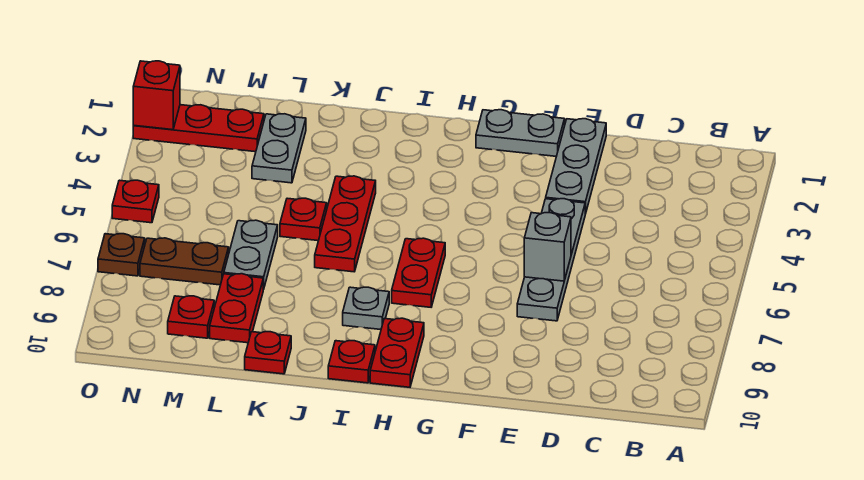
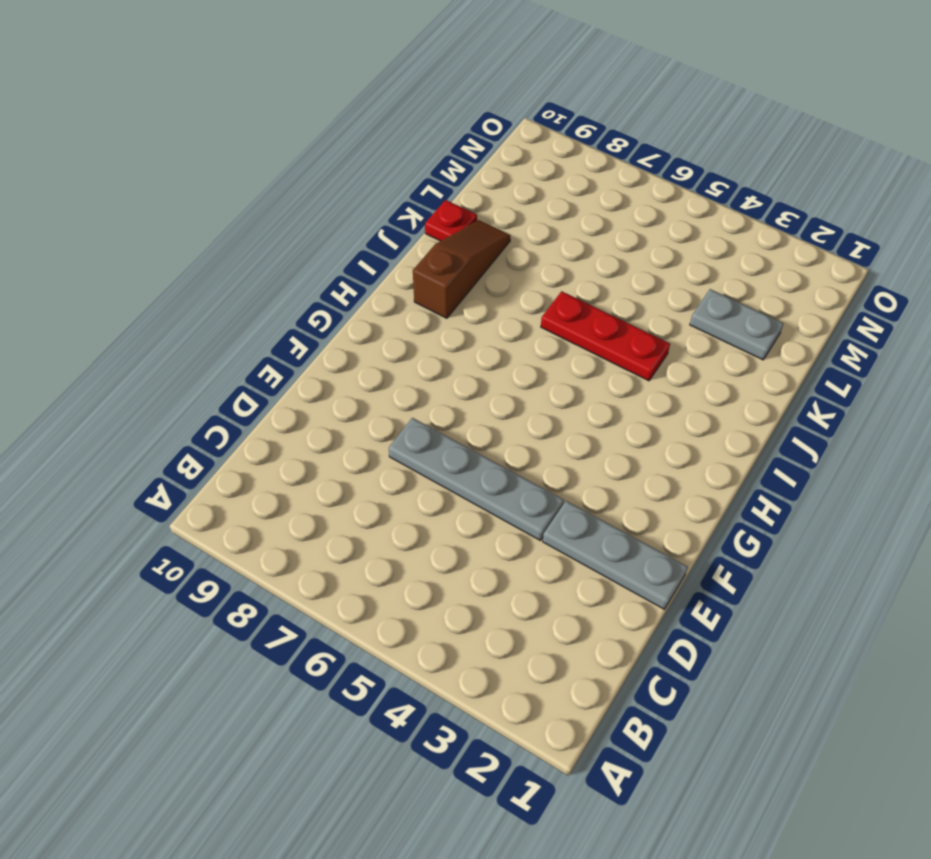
brown 1x3 slope [413,220,511,318] -> none
none -> grey 1x2 plate [476,110,565,156]
none -> red 1x2 plate [392,238,445,307]
none -> red 1x2 plate [370,318,424,387]

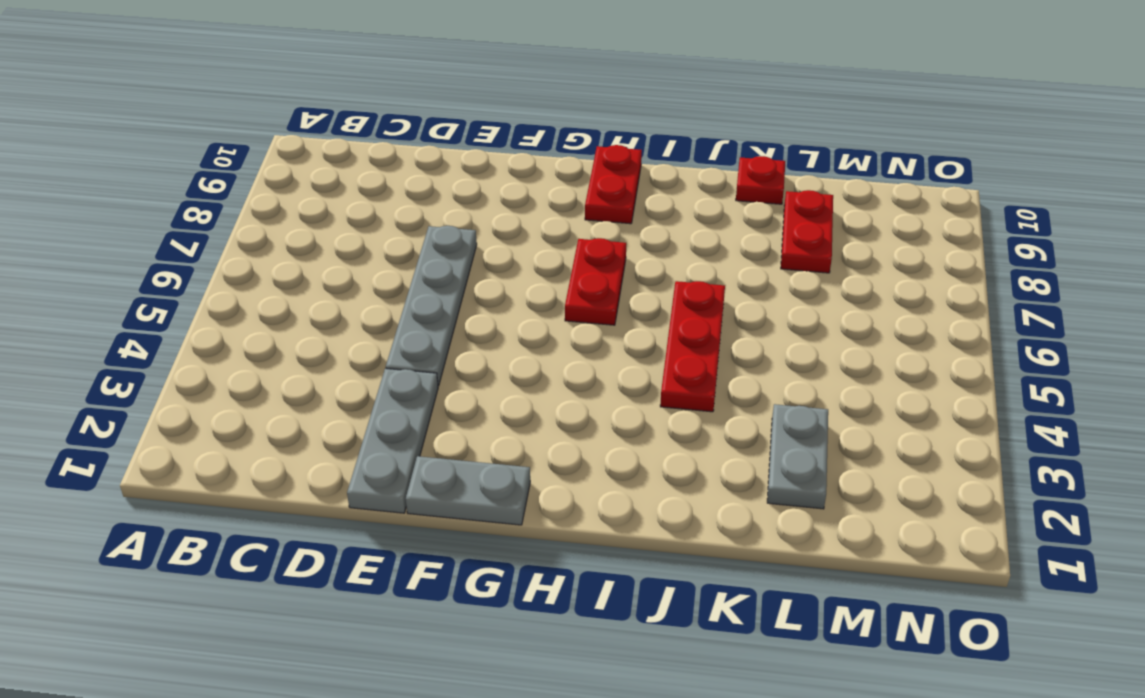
none -> grey 1x1 plate [343,287,389,330]
none -> red 1x1 plate [328,341,375,383]
none -> red 1x1 plate [280,198,327,241]

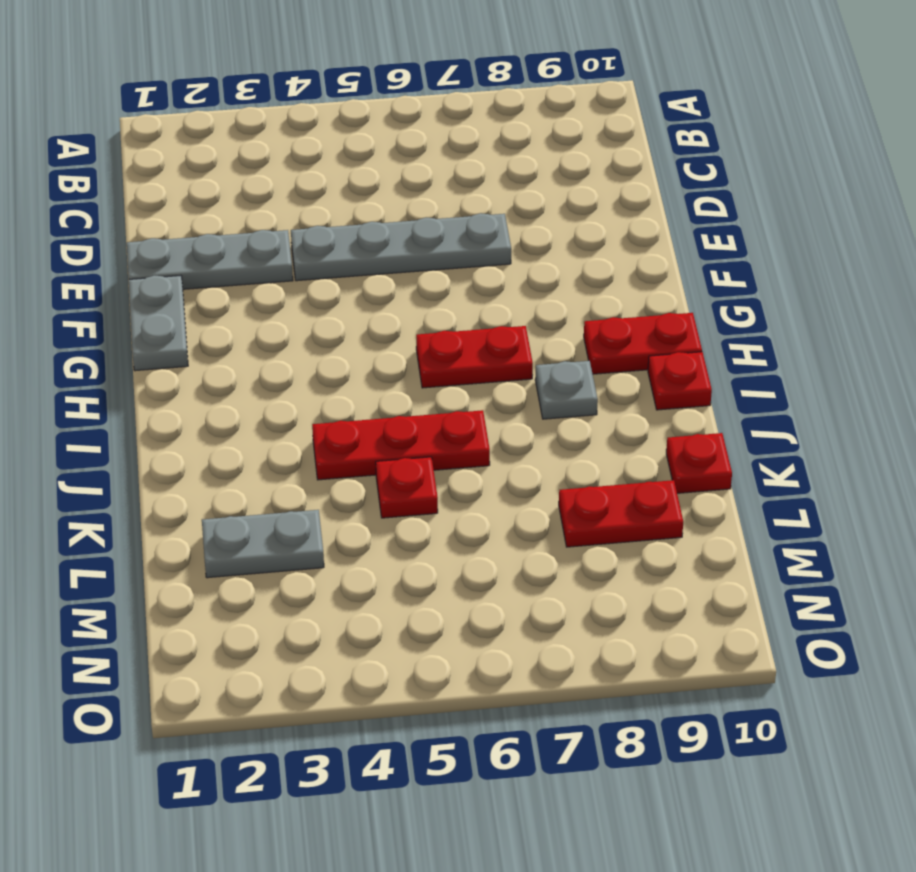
none -> grey 1x2 plate [224,220,278,289]
none -> red 1x3 plate [133,105,264,152]
none -> brown 1x2 plate [140,238,229,285]

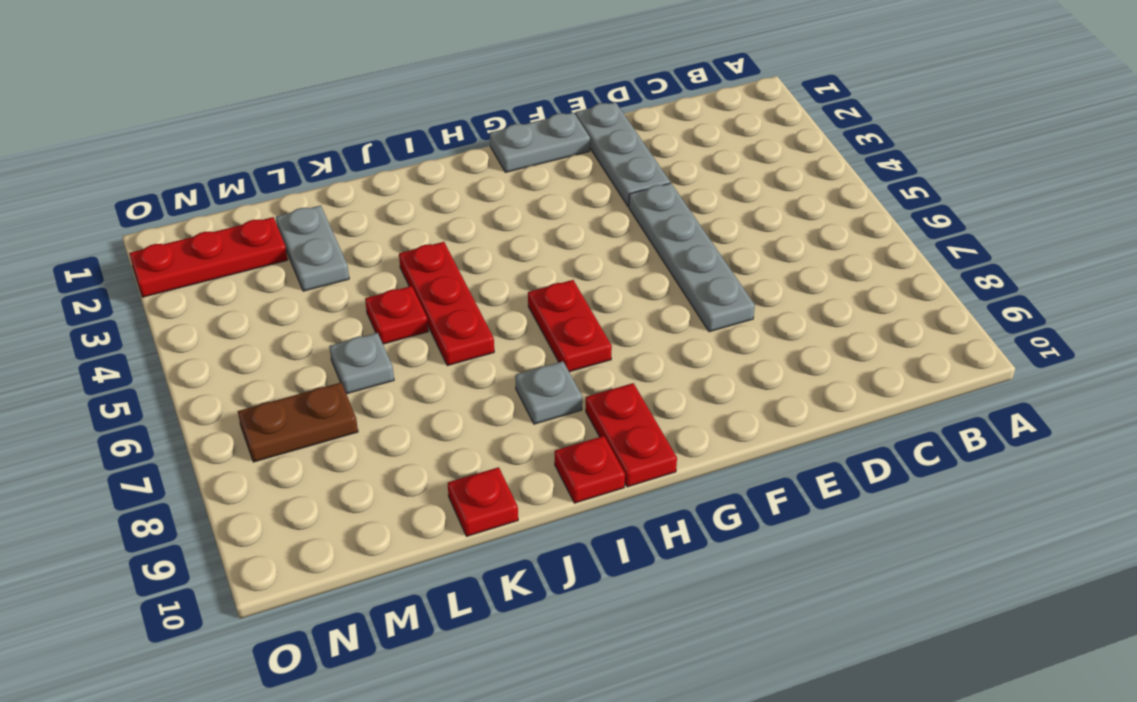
grey 1x1 plate [329,333,394,394] -> grey 1x2 plate [224,220,278,289]
none -> red 1x2 plate [210,274,263,343]
none -> red 1x1 plate [168,296,214,338]
none -> red 1x1 plate [112,180,159,223]

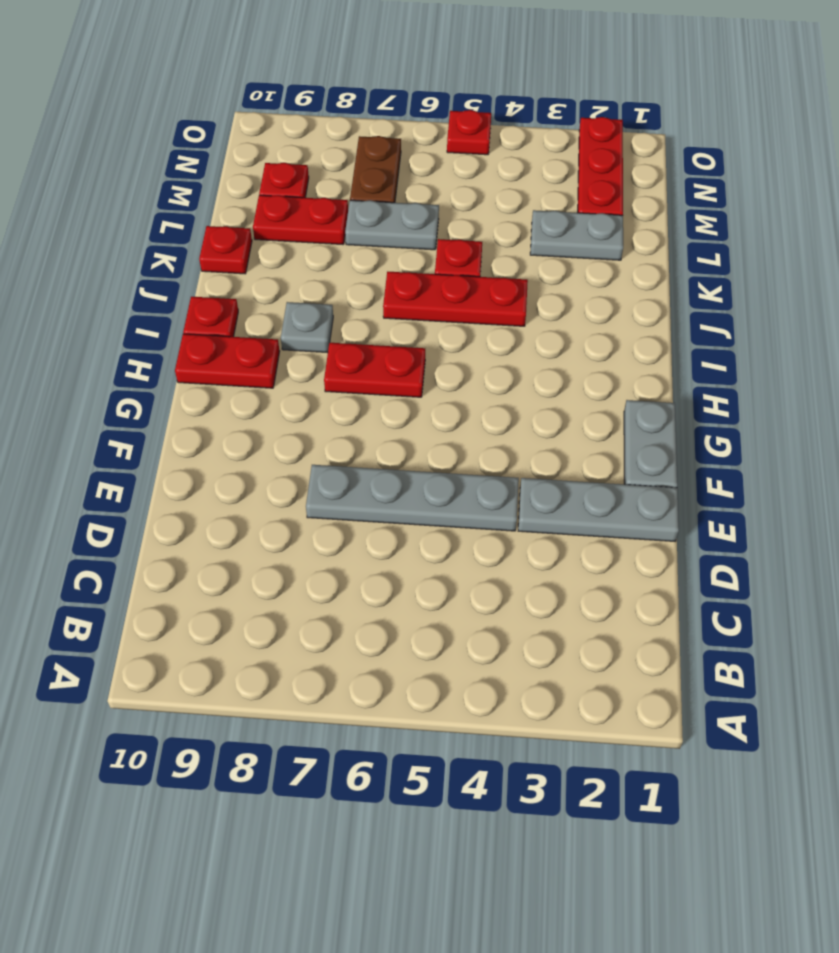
none -> brown 1x1 plate [98,234,145,276]
none -> grey 1x1 brick [524,212,571,281]
none -> red 1x1 brick [133,61,180,130]

